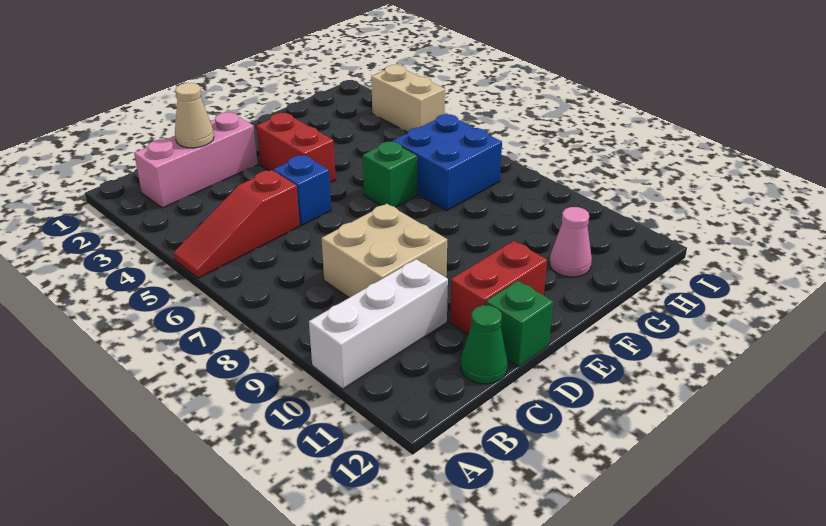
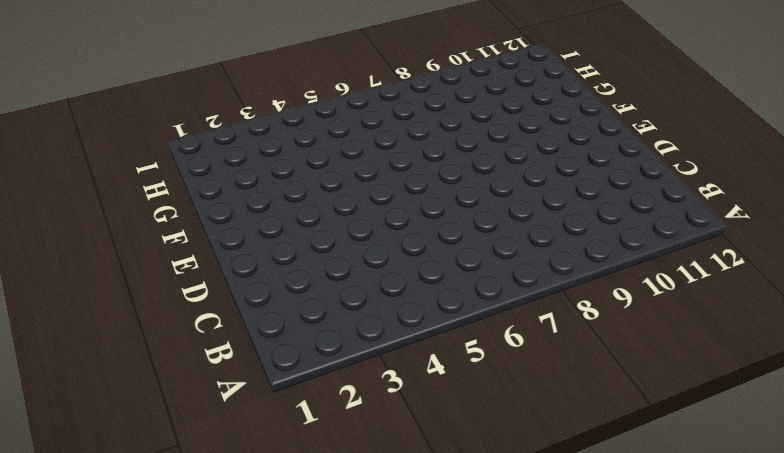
none -> red 1x3 slope [173,170,300,278]
none -> white 1x3 brick [309,259,448,389]
none -> pink 1x3 brick [134,112,258,208]

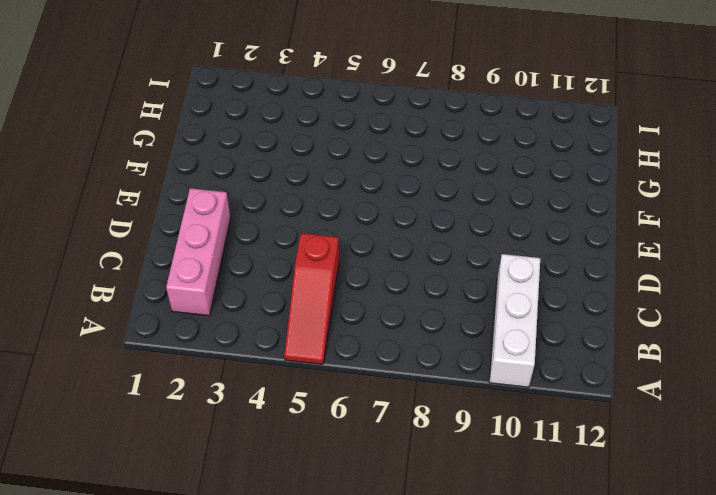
none -> tan 2x2 brick [321,204,447,298]
none -> green 1x1 cone [461,305,508,384]
none -> blue 1x1 brick [273,155,331,226]

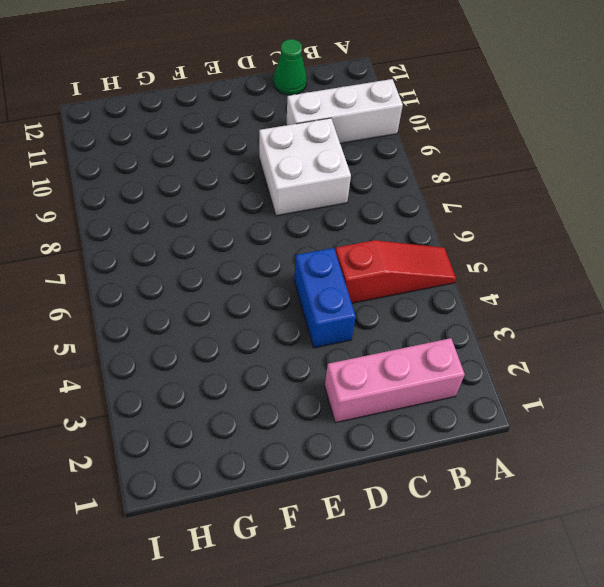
white 2x2 brick [259,118,351,216] -> tan 2x2 brick [321,204,447,298]
blue 1x2 brick [294,248,356,348] -> blue 1x1 brick [273,155,331,226]
none -> red 1x2 brick [450,241,547,334]
none -> green 1x1 brick [486,281,553,367]
none -> red 1x2 brick [256,113,336,182]

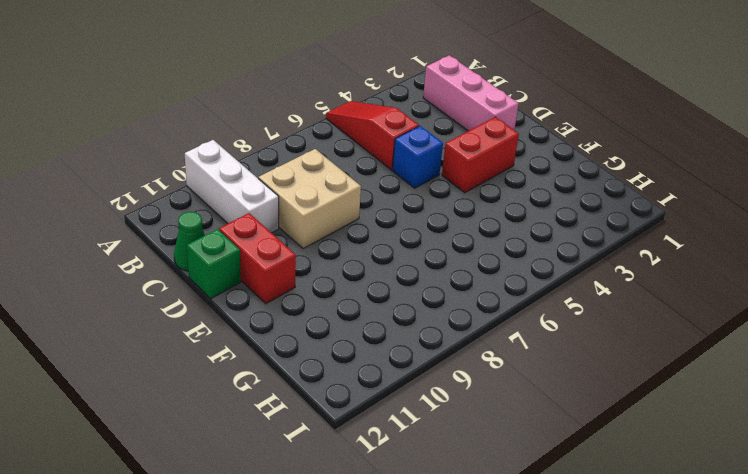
none -> green 1x1 brick [363,142,417,207]
none -> blue 2x2 brick [392,114,502,211]
none -> pink 1x1 cone [550,207,592,277]

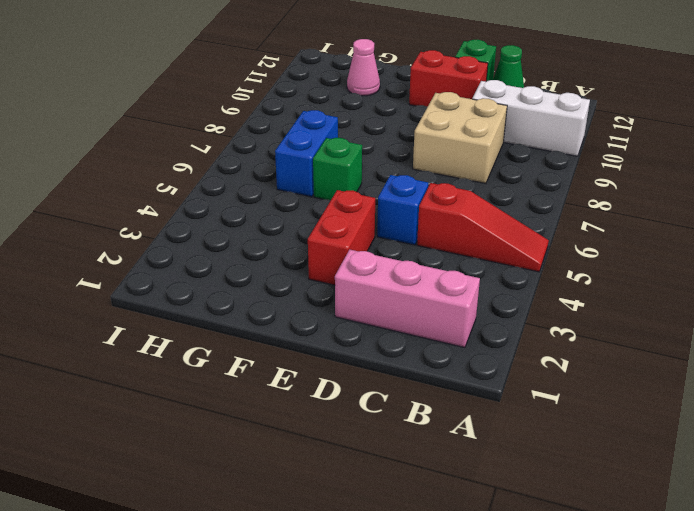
blue 1x2 brick [275,110,338,197] -> blue 2x2 brick [392,114,502,211]
none -> tan 1x2 brick [371,65,445,132]
none -> tan 1x1 cone [175,83,214,148]

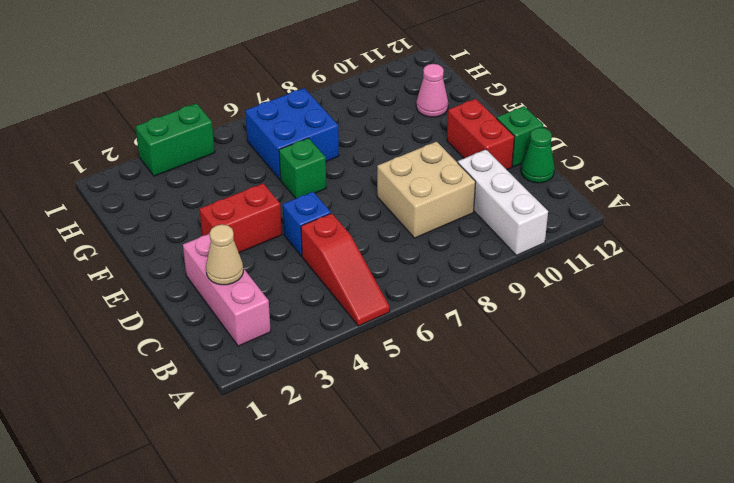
green 1x2 brick [135,103,215,176] -> tan 1x2 brick [371,65,445,132]

